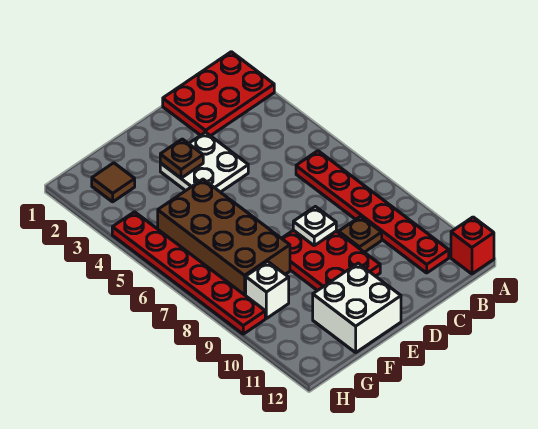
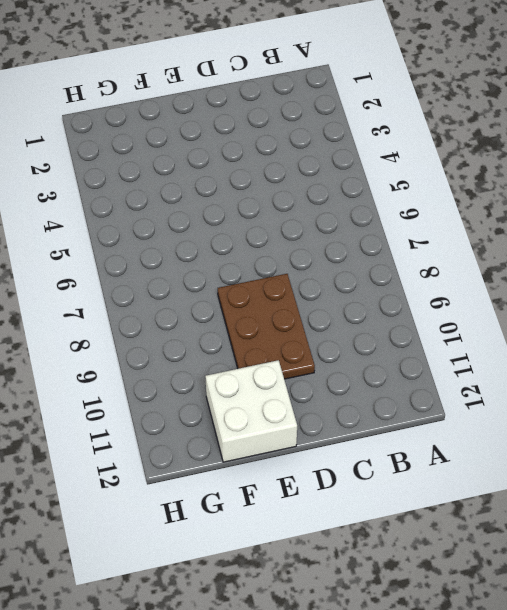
brown 2x3 plate [218,274,315,379] -> red 2x3 plate [282,230,380,291]
none -> red 2x3 plate [163,52,274,136]
none -> red 1x1 brick [451,217,494,274]
none -> red 1x6 plate [296,151,449,273]

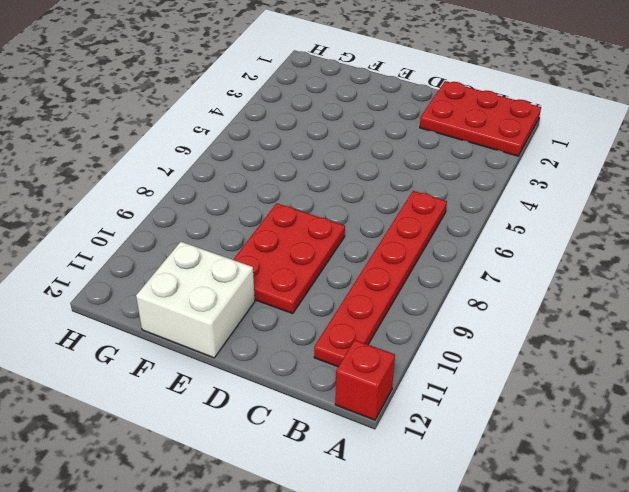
none -> brown 1x1 plate [339,216,382,252]
none -> white 2x2 plate [160,132,248,192]
none -> brown 2x4 brick [158,179,290,296]

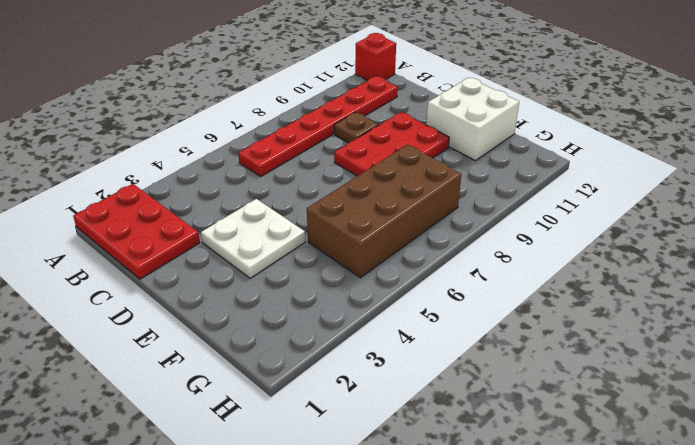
none -> brown 1x1 tile [92,163,135,202]
none -> white 1x1 brick [246,261,289,318]
none -> red 1x6 plate [112,212,265,334]

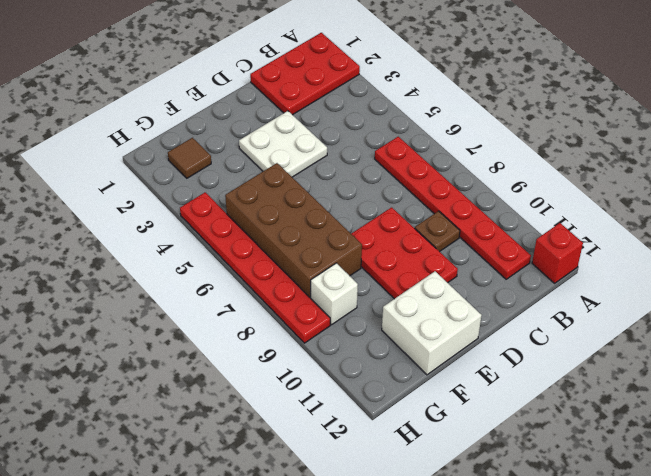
none -> white 1x1 plate [293,207,336,245]
none -> brown 1x1 plate [160,139,203,178]

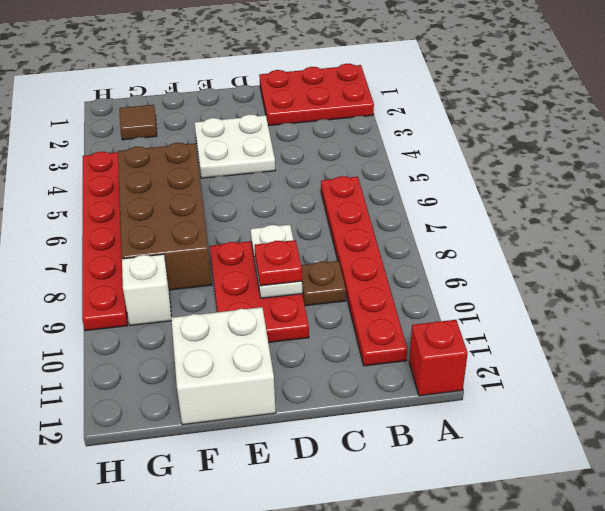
white 1x2 plate [251,225,302,298] -> white 1x1 plate [293,207,336,245]
red 1x1 plate [255,240,302,286] -> none
none -> brown 1x1 plate [160,139,203,178]

